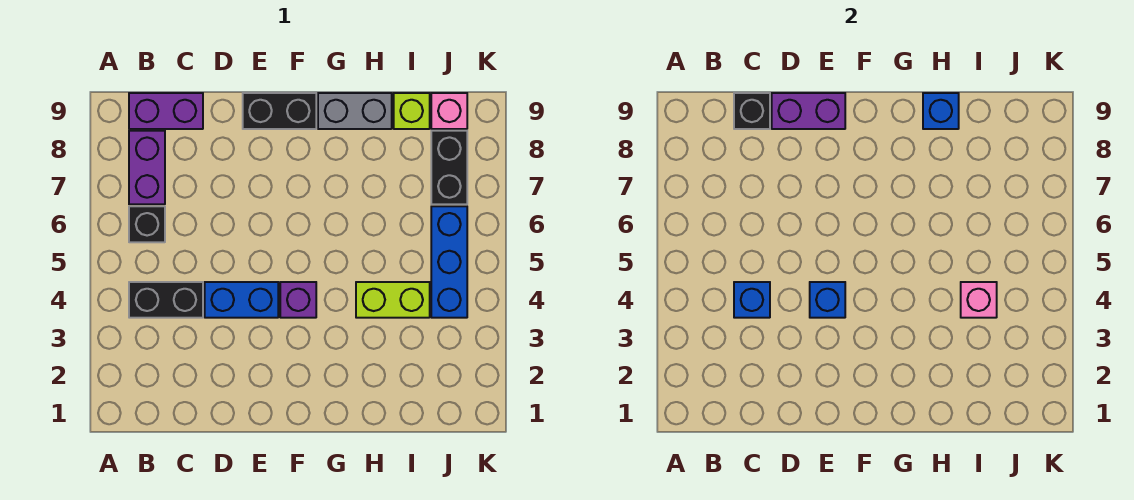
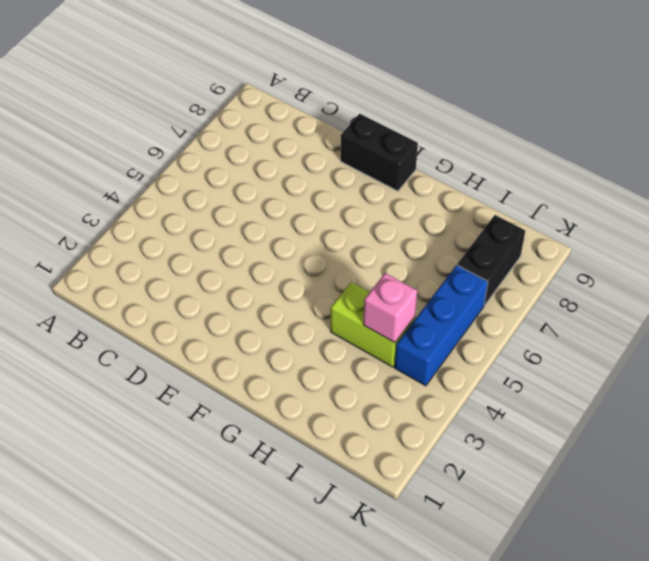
none -> black 1x2 brick [129,282,203,318]
none -> black 1x1 brick [129,206,165,242]
none -> purple 1x2 brick [129,131,165,204]

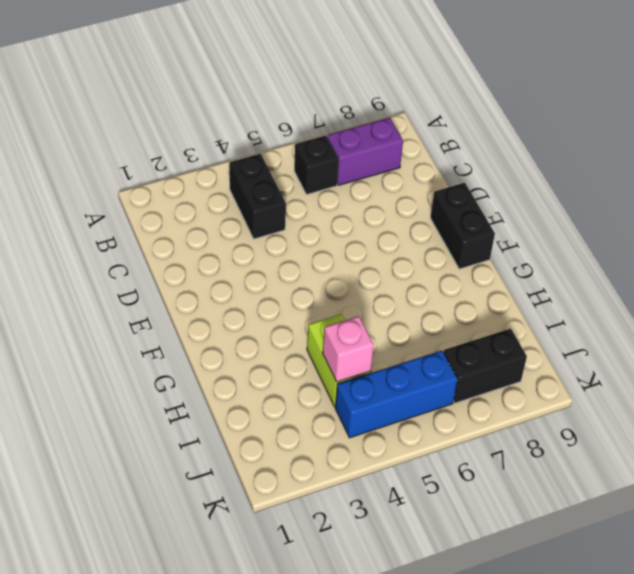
none -> purple 1x2 brick [129,93,203,129]
none -> blue 1x2 brick [205,282,278,318]
none -> purple 1x1 brick [280,282,316,318]

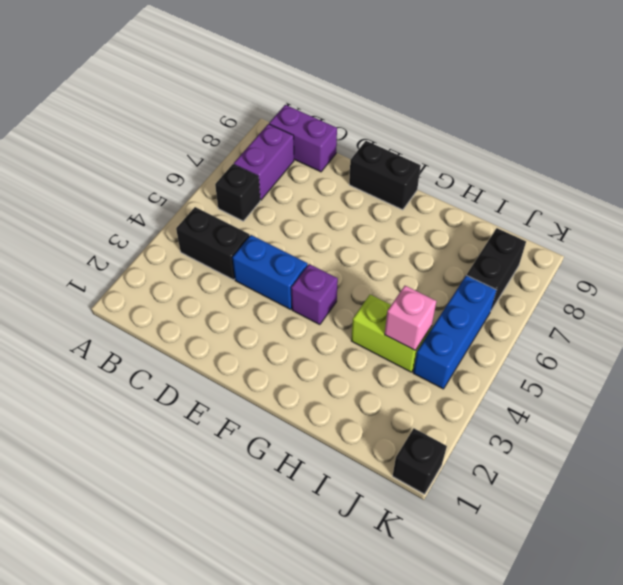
black 1x1 brick [393,428,447,494] -> black 1x1 brick moved to [734,93,770,129]
none -> grey 1x2 brick [318,93,392,129]
none -> lime 1x1 brick [394,93,430,129]
none -> pink 1x1 brick [431,93,467,129]

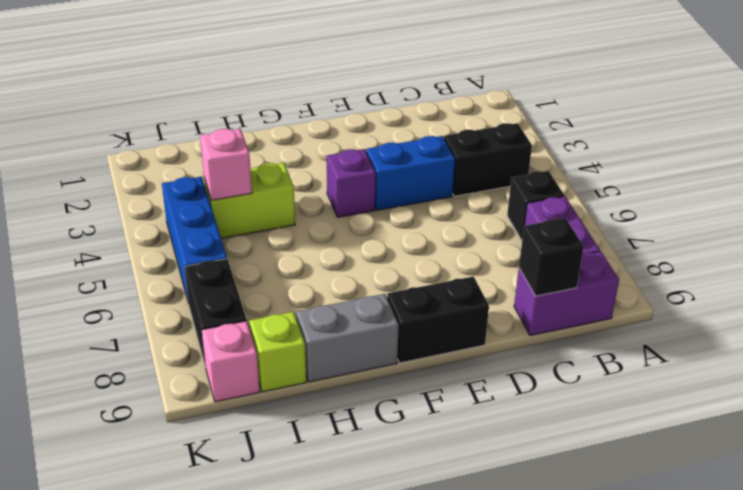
none -> blue 1x1 brick [734,282,770,318]
none -> purple 1x2 brick [772,93,845,129]
none -> blue 1x1 brick [810,282,845,318]

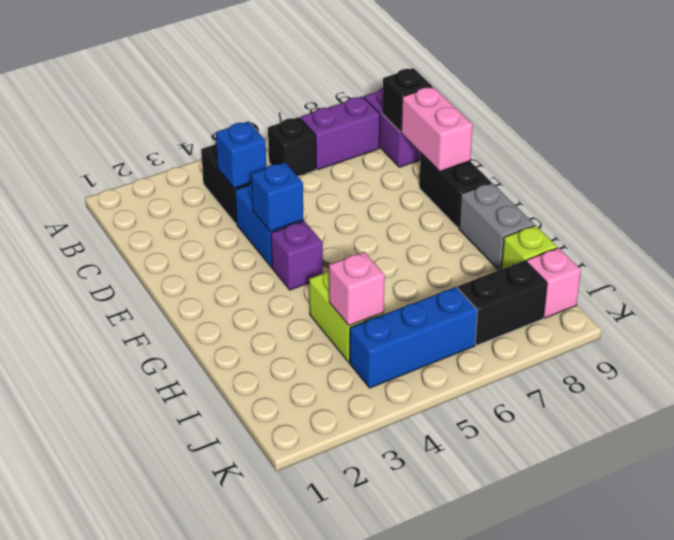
pink 1x2 brick [401,87,473,172] -> purple 1x2 brick [772,93,845,129]
none -> blue 1x1 brick [923,93,959,129]

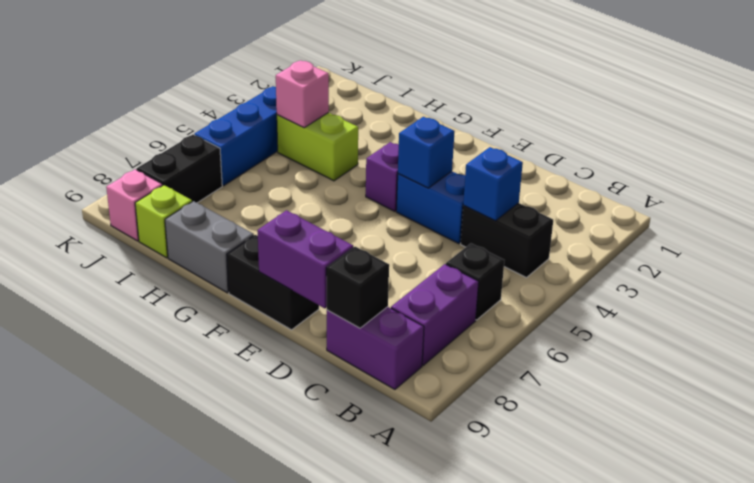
none -> blue 1x1 brick [923,93,959,129]

